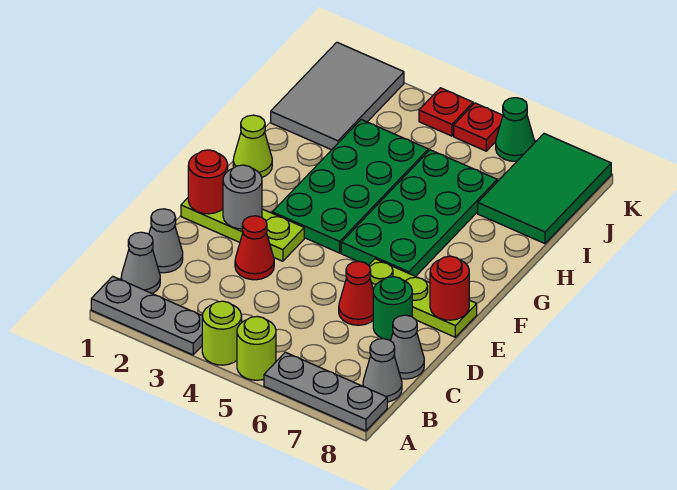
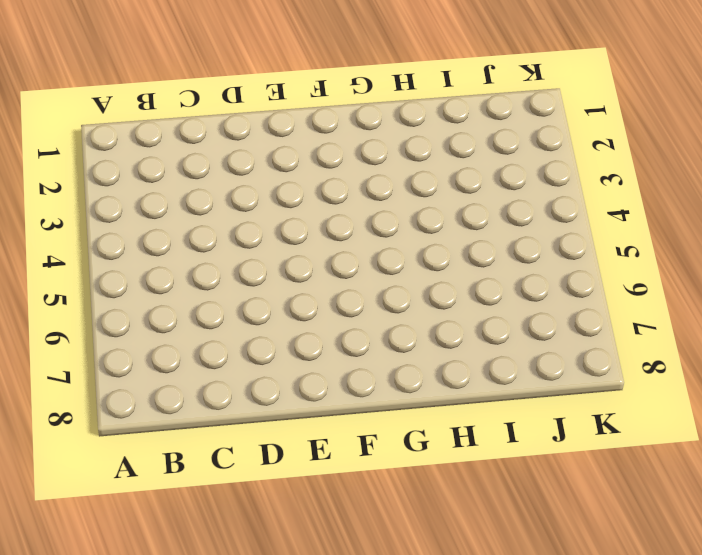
none -> grey 1x3 plate [91,276,202,355]
none -> lime 1x1 round brick [202,301,242,365]
none -> lime 1x1 round brick [237,316,276,380]

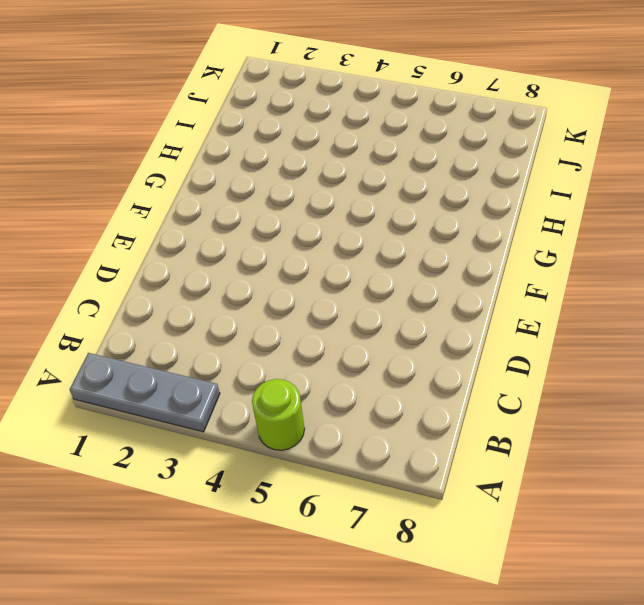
none -> lime 1x1 round brick [202,301,242,365]
none -> grey 1x3 plate [264,352,387,431]
none -> grey 1x1 cone [121,232,160,294]

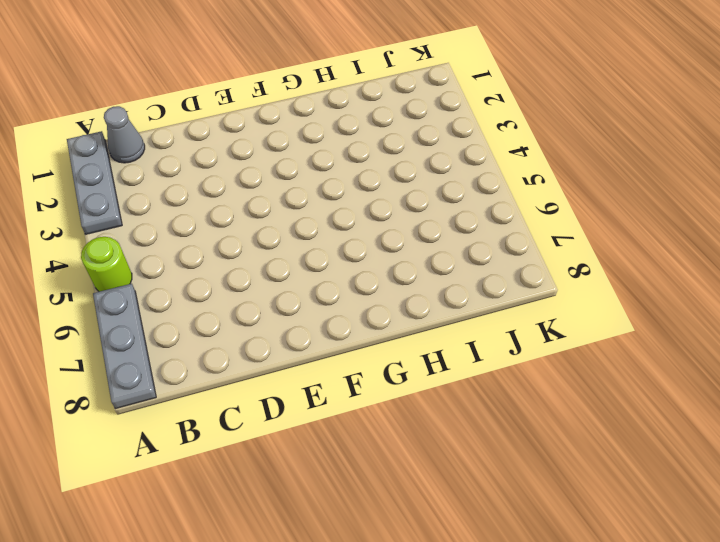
none -> lime 1x1 round brick [202,301,242,365]
none -> grey 1x1 cone [363,339,402,402]
none -> grey 1x1 cone [149,209,183,273]

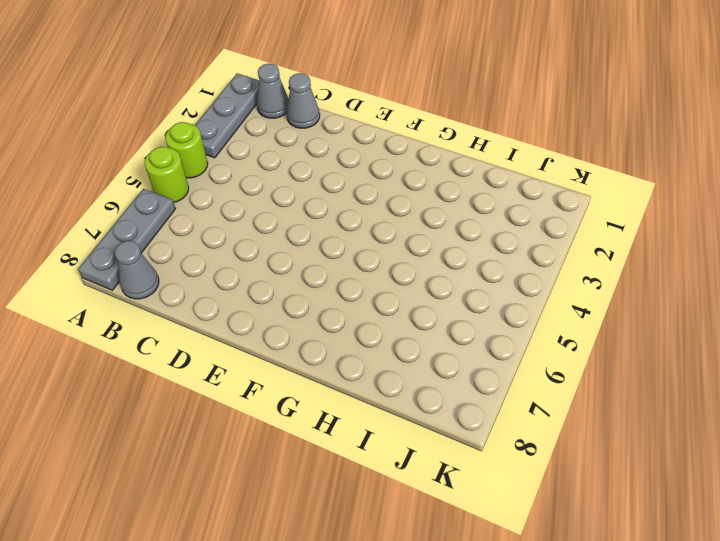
none -> grey 1x1 cone [390,315,424,379]
none -> red 1x1 cone [235,216,274,280]
none -> red 1x1 cone [339,261,373,325]

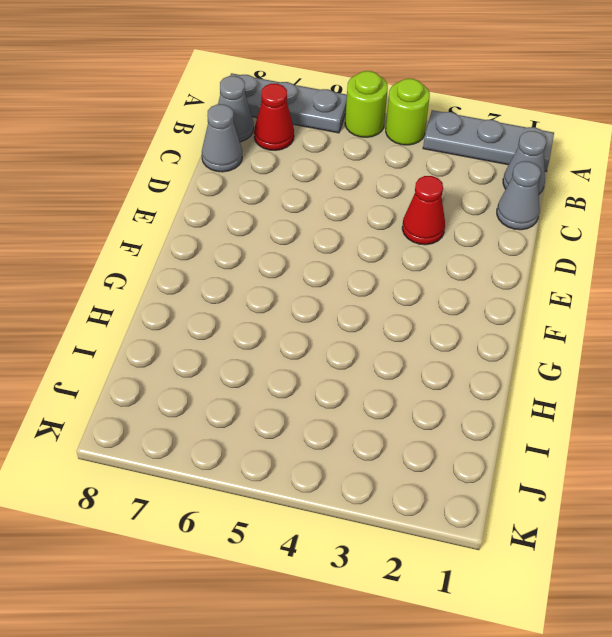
red 1x1 cone [254,84,294,150] -> red 1x1 cone moved to [339,261,373,325]
none -> green 1x1 round brick [373,277,412,340]
none -> lime 1x3 plate [181,198,304,261]
none -> lime 1x3 plate [369,259,477,337]

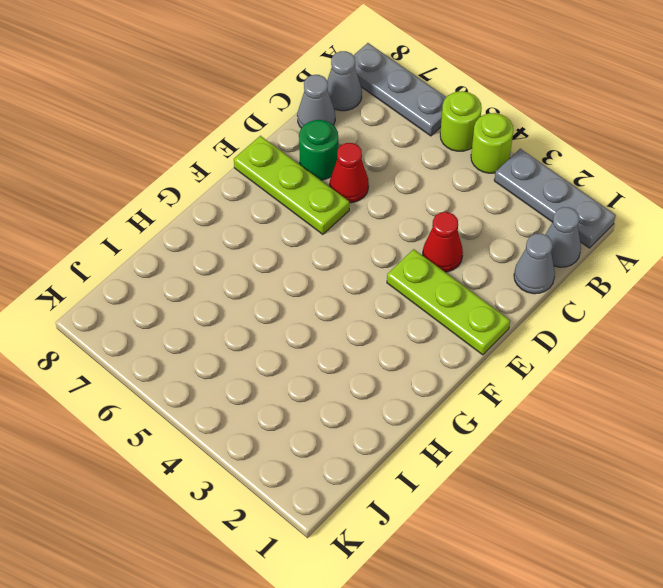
none -> green 2x4 plate [272,120,428,253]
none -> green 2x4 plate [341,150,497,276]
none -> lime 1x1 cone [233,115,272,177]

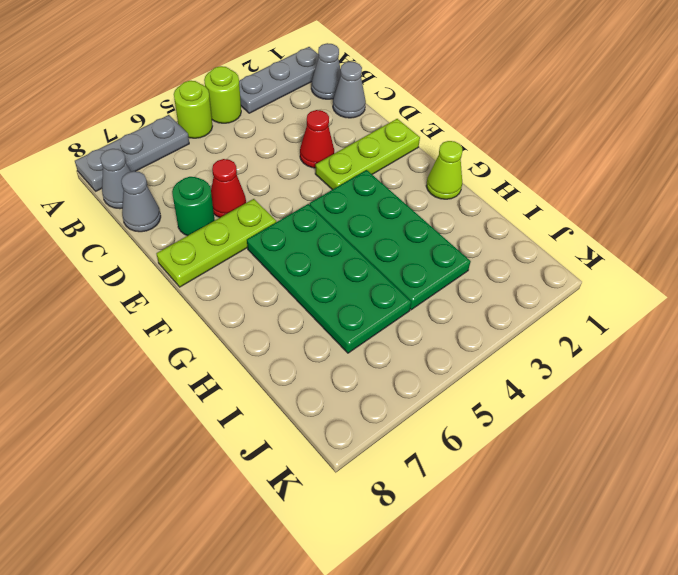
none -> grey 2x3 tile [271,42,404,150]
none -> green 2x3 tile [478,134,611,244]
none -> red 1x1 plate [419,88,473,136]

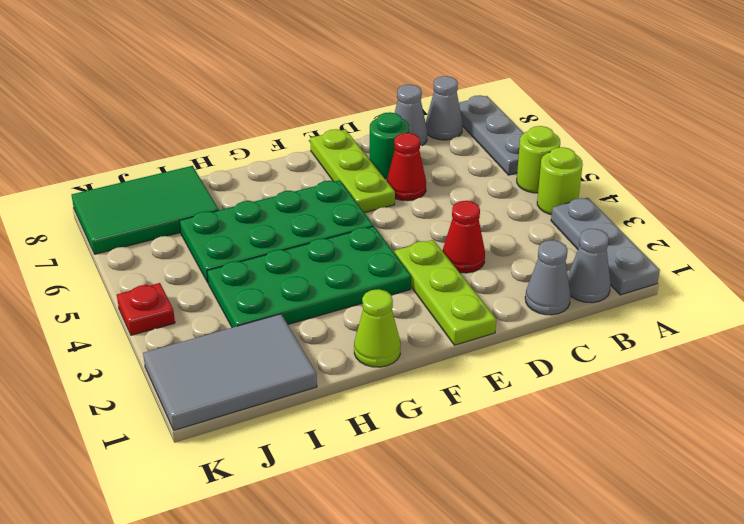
none -> red 1x1 plate [454,103,503,151]
none -> green 1x1 cone [496,98,535,161]
none -> red 1x1 round brick [188,150,228,214]

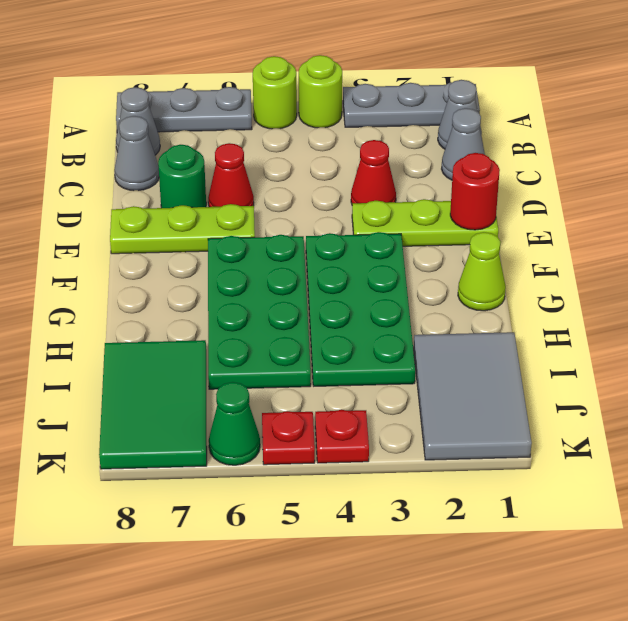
none -> grey 1x1 round brick [223,165,262,229]
none -> red 1x1 round brick [430,256,469,320]

